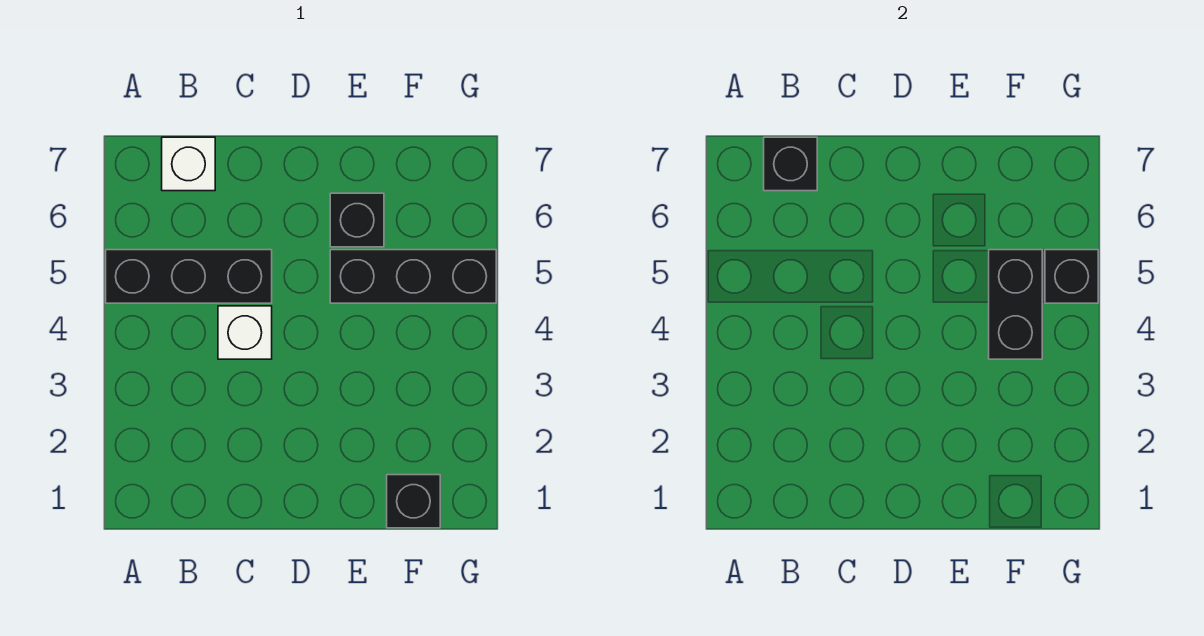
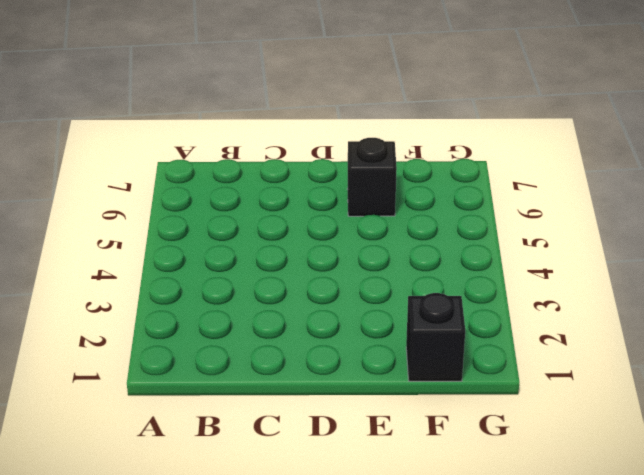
none -> black 1x3 brick [106,250,272,303]
none -> white 1x1 brick [162,137,215,191]

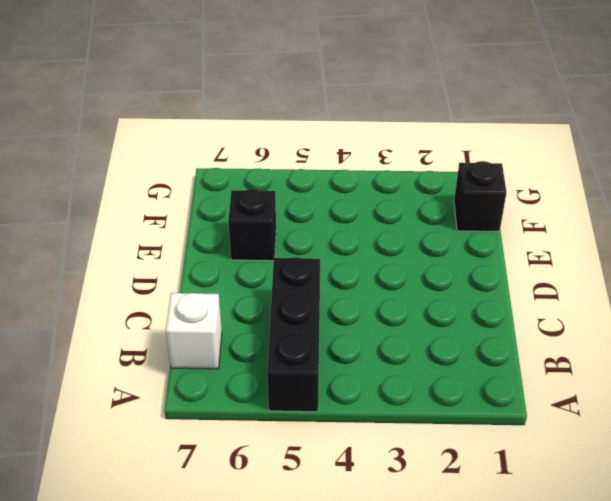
none -> white 1x1 brick [218,306,272,359]
none -> black 1x3 brick [330,250,496,303]

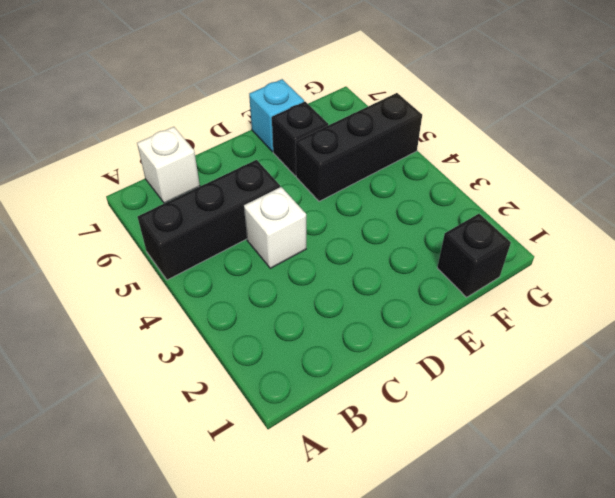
cyan 1x1 brick [249,79,304,152] -> none
none -> black 1x1 brick [764,137,817,191]
none -> black 1x2 brick [989,250,1042,359]

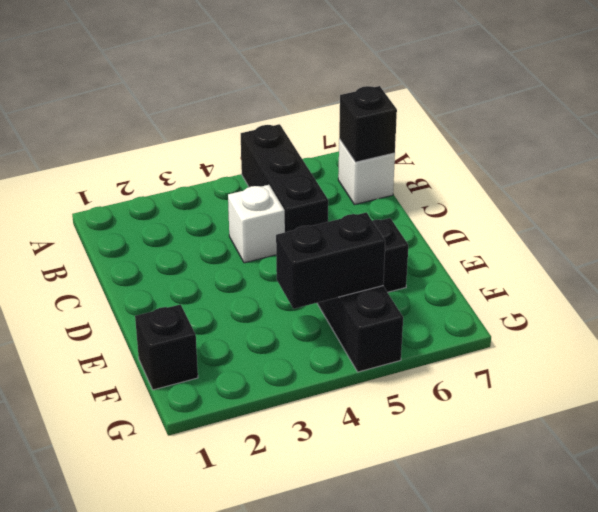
none -> black 1x1 brick [1045,250,1098,303]

